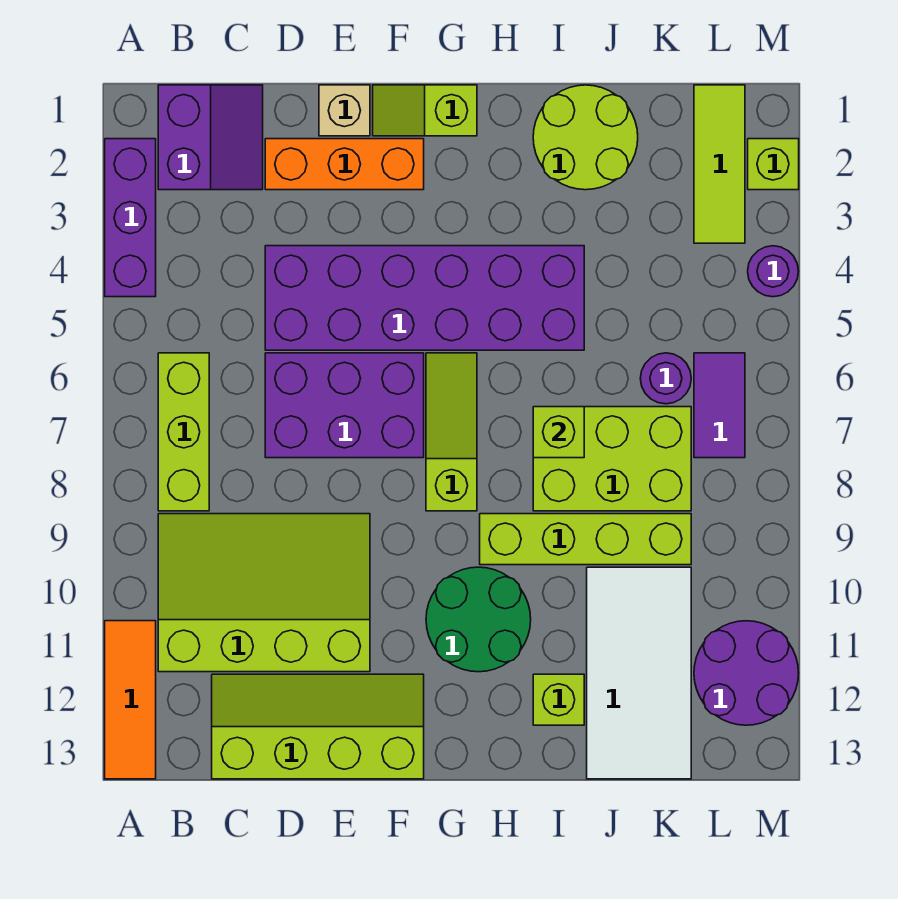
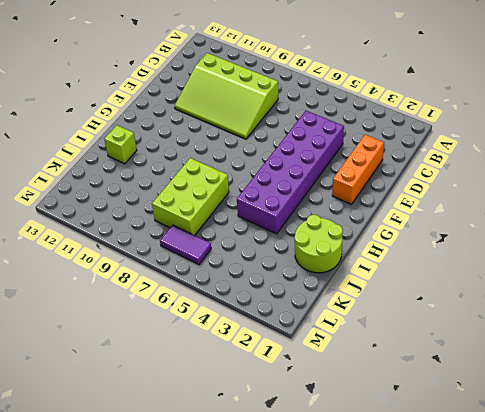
lime 3x4 slope [175,53,278,139] -> lime 3x4 slope turned to [158,514,370,672]
none -> purple 1x3 brick [105,139,156,297]
none -> orange 1x3 tile [105,621,156,779]
none -> purple 2x2 slope [158,85,263,190]

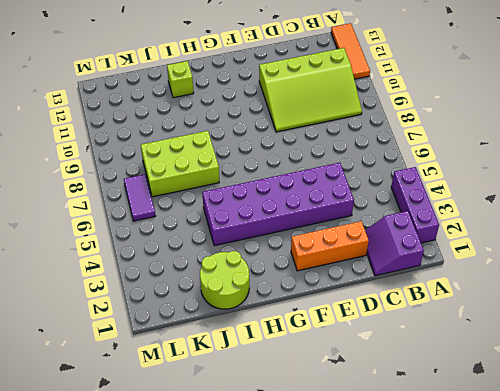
none -> lime 1x3 brick [158,353,209,511]
none -> lime 2x4 slope [212,674,424,779]
none -> purple 2x3 brick [265,353,424,458]

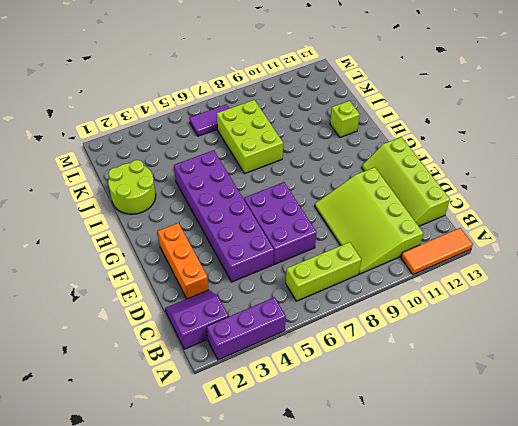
none -> tan 1x1 brick [319,85,370,136]
none -> lime 1x2 slope [373,85,477,136]
none -> lime 1x3 slope [426,353,477,511]

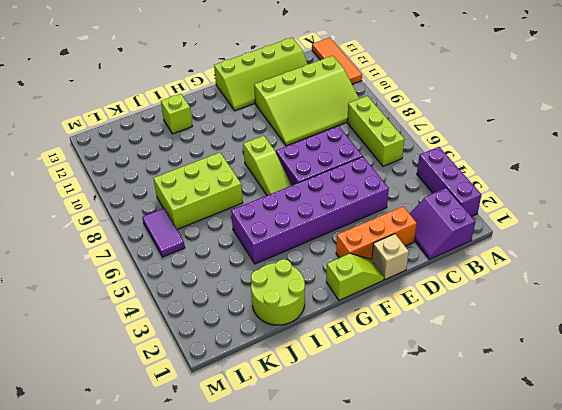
none -> green 2x2 round brick [426,567,531,672]
none -> lime 1x4 brick [480,514,691,565]
none -> white 2x4 tile [587,567,691,779]

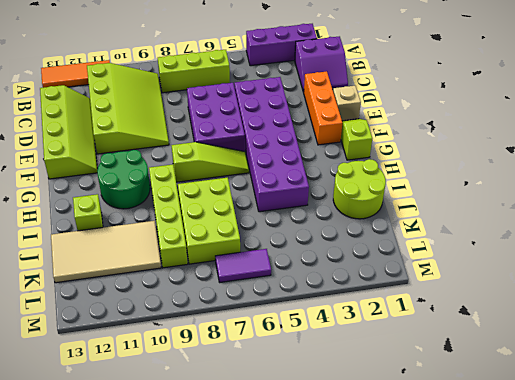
tan 2x4 tile [51,221,161,283] -> white 2x4 tile [587,567,691,779]
none -> purple 1x1 round brick [640,353,691,404]
none -> lime 1x3 tile [694,85,745,243]
none -> purple 2x2 round brick [694,621,799,725]

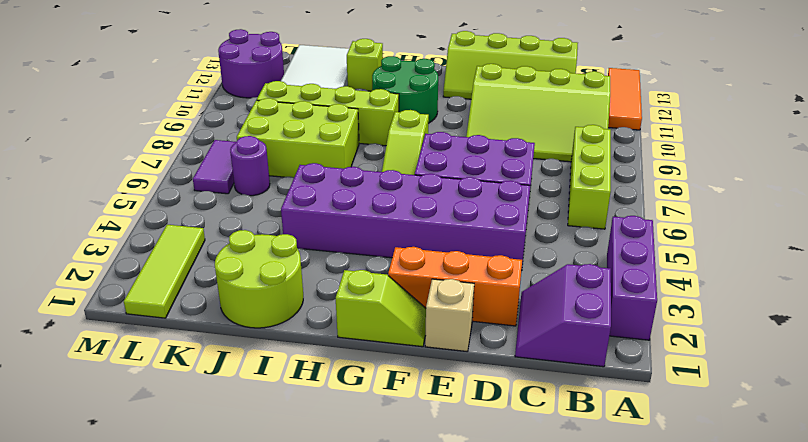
none -> lime 1x1 brick [748,139,799,190]
none -> purple 1x1 round brick [748,246,799,297]
none -> lime 1x1 brick [533,407,584,458]

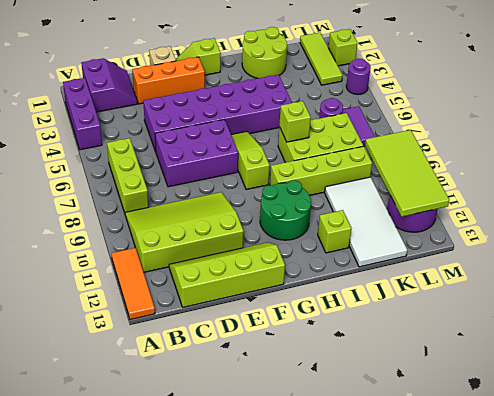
lime 2x4 tile [365,130,449,217] -> none

